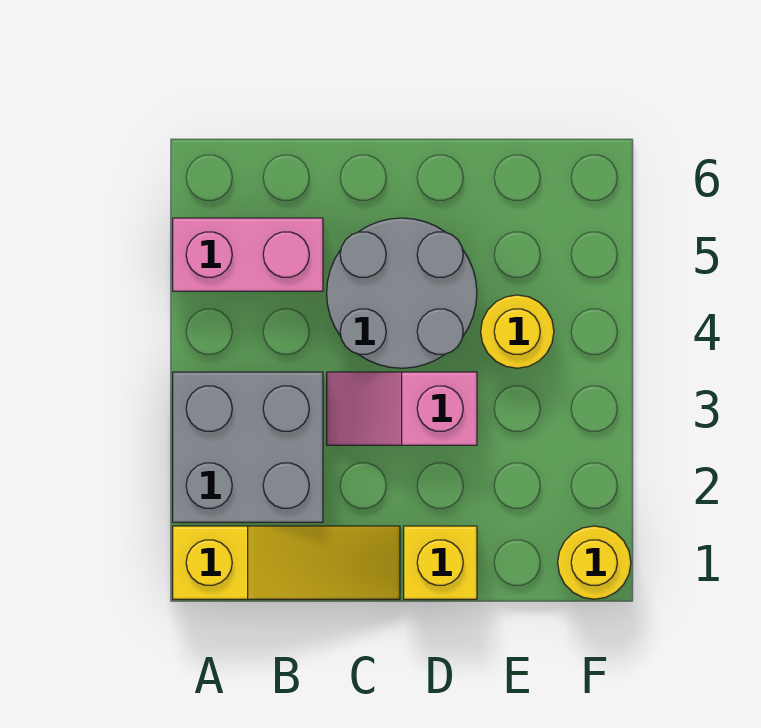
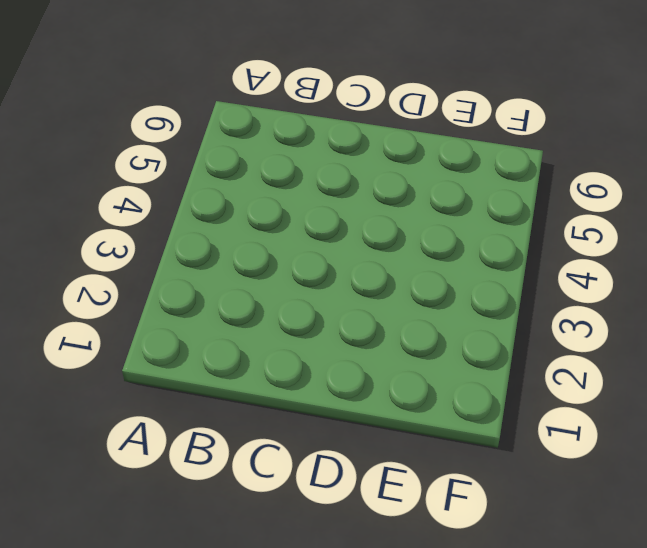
none -> yellow 1x3 slope [173,526,400,599]
none -> grey 2x2 brick [173,372,323,522]

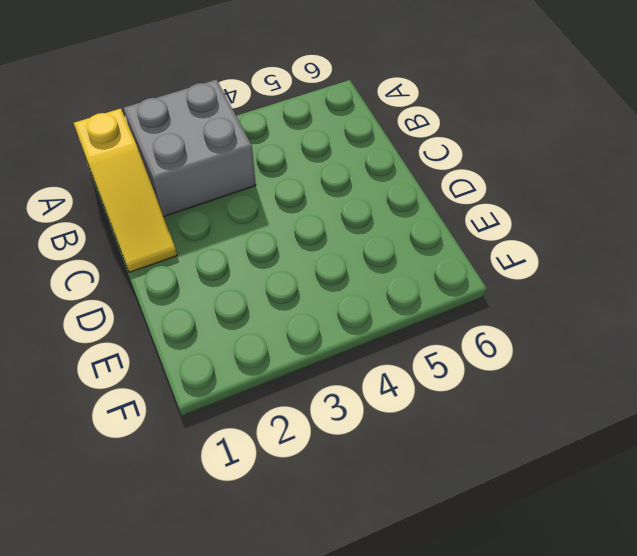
none -> pink 1x2 brick [173,218,323,291]
none -> pink 1x2 slope [327,372,477,445]

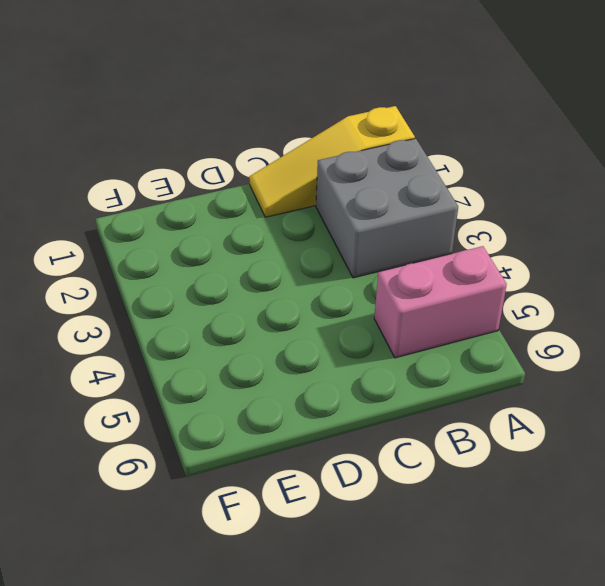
none -> pink 1x2 slope [327,372,477,445]
none -> grey 2x2 round brick [327,218,477,368]

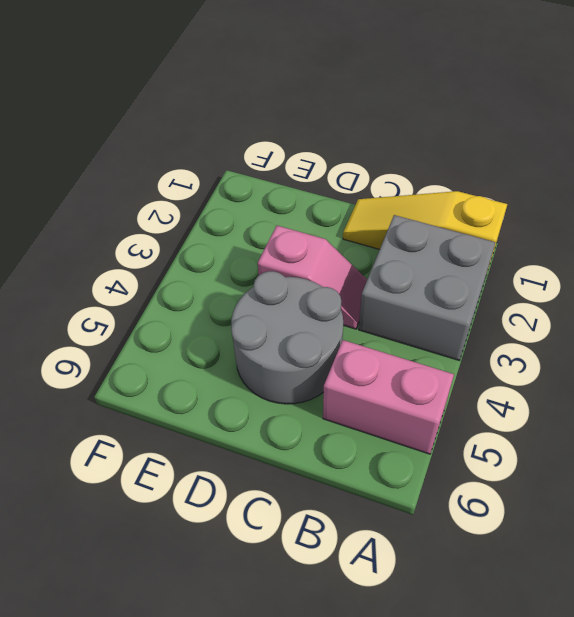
none -> yellow 1x1 brick [404,526,477,599]
none -> yellow 1x1 round brick [481,295,554,368]

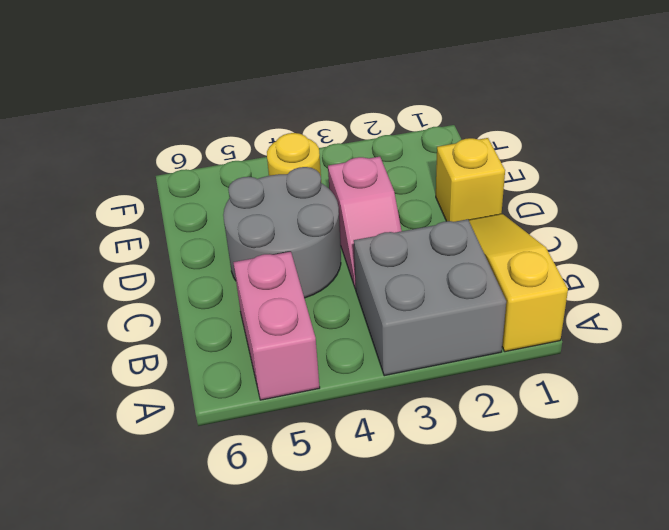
none -> yellow 1x1 round brick [558,526,631,599]

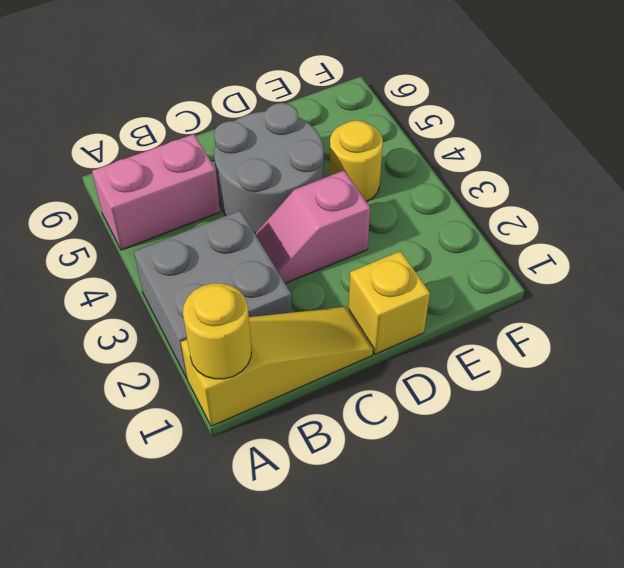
yellow 1x1 round brick [183,283,251,379] -> yellow 1x1 round brick moved to [558,526,631,599]

